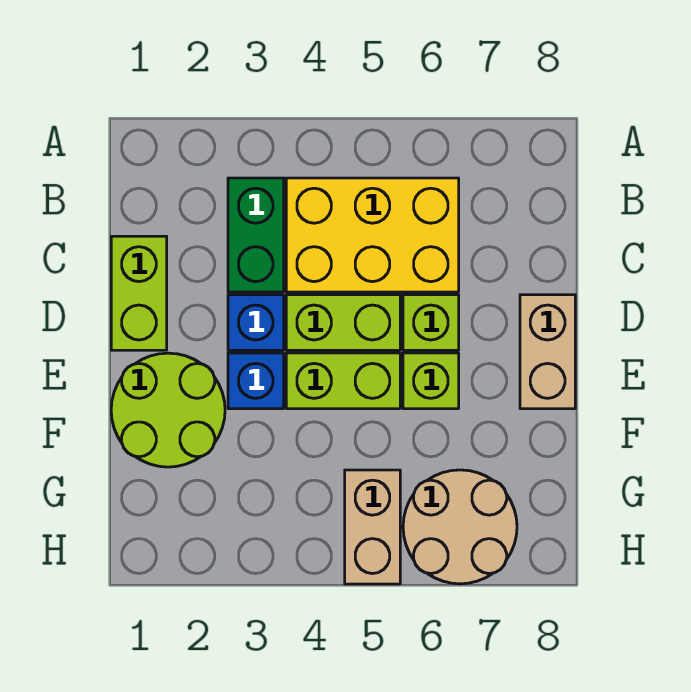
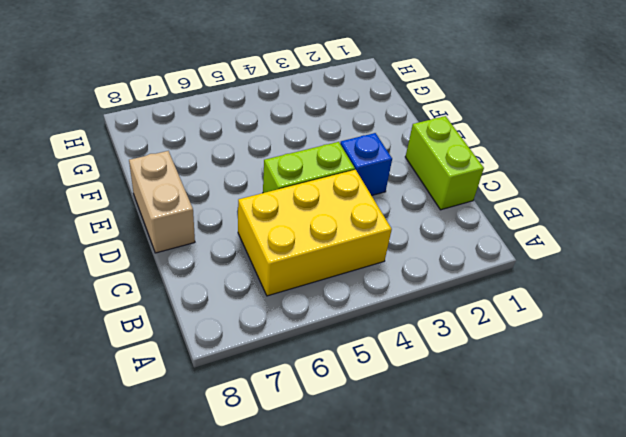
none -> green 1x2 brick [228,178,284,292]
none -> lime 1x1 brick [403,295,459,350]
none -> lime 2x2 round brick [111,353,225,467]

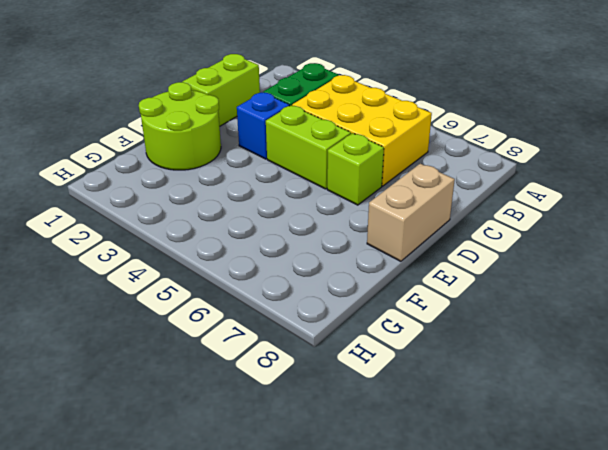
none -> blue 1x1 brick [228,353,284,409]
none -> lime 1x2 brick [286,353,400,409]
none -> lime 1x1 brick [403,353,459,409]

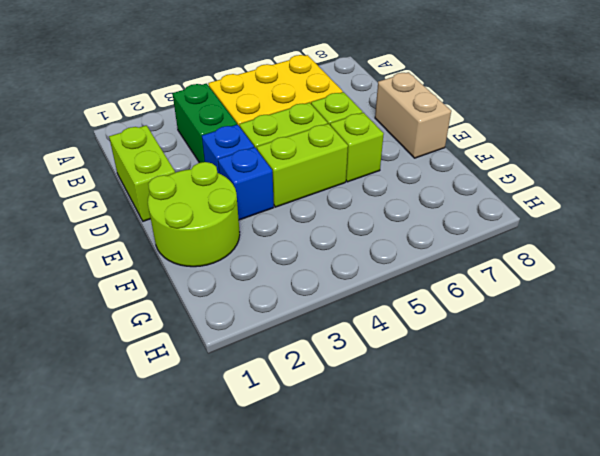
none -> tan 1x2 brick [345,470,400,584]
none -> tan 2x2 round brick [403,470,517,584]

